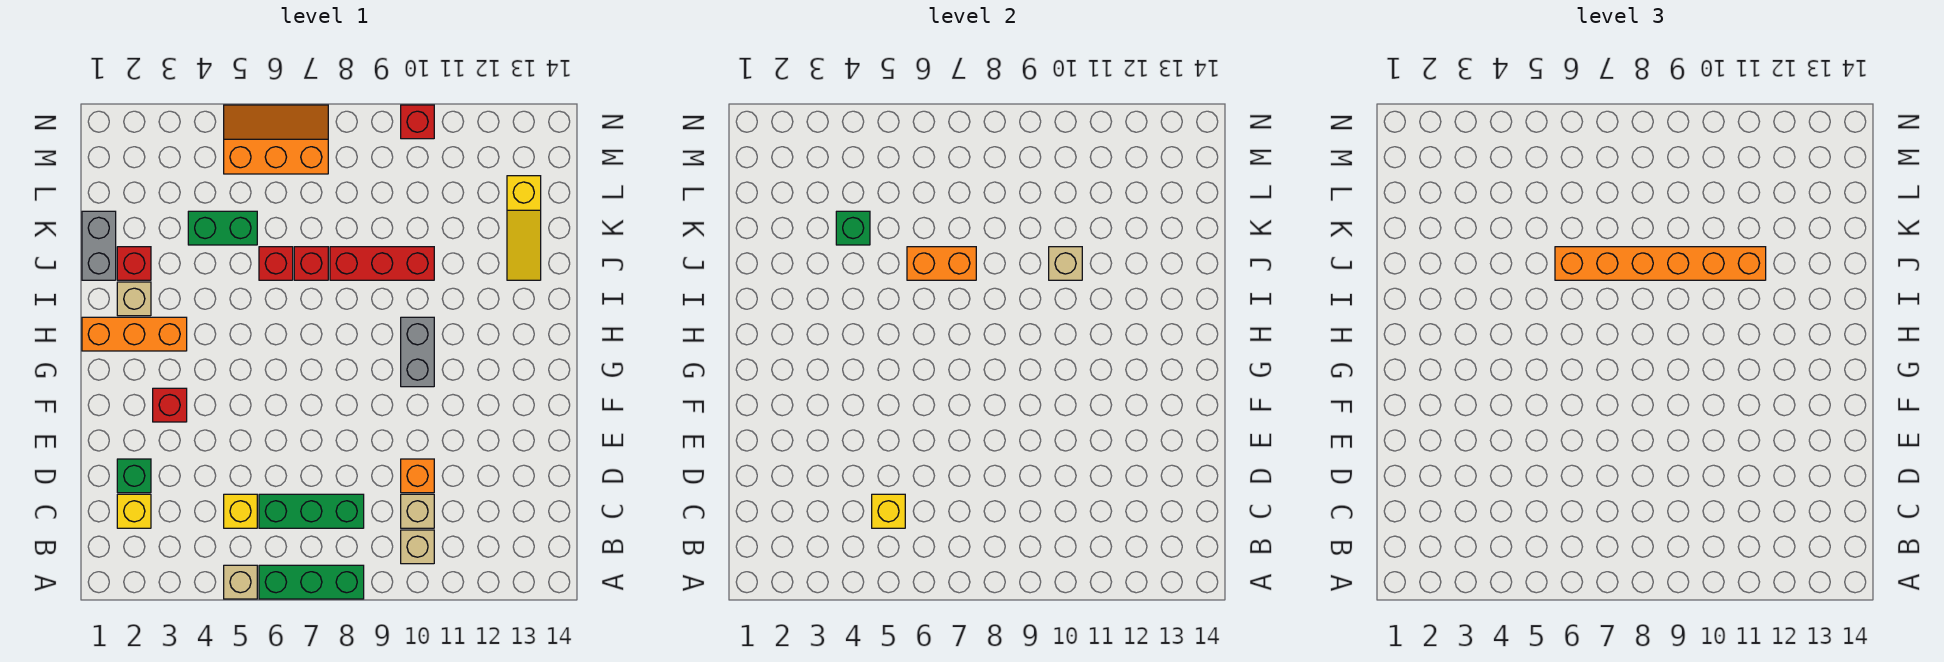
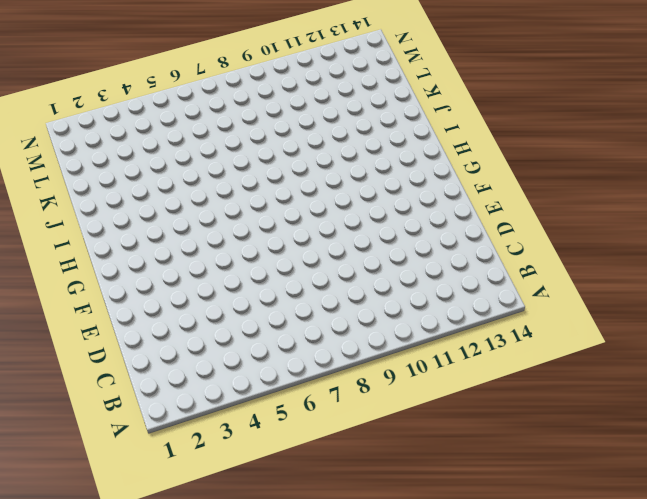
none -> tan 1x1 brick [224,565,257,599]
none -> green 1x3 brick [259,565,364,599]
none -> tan 1x1 brick [401,530,434,564]

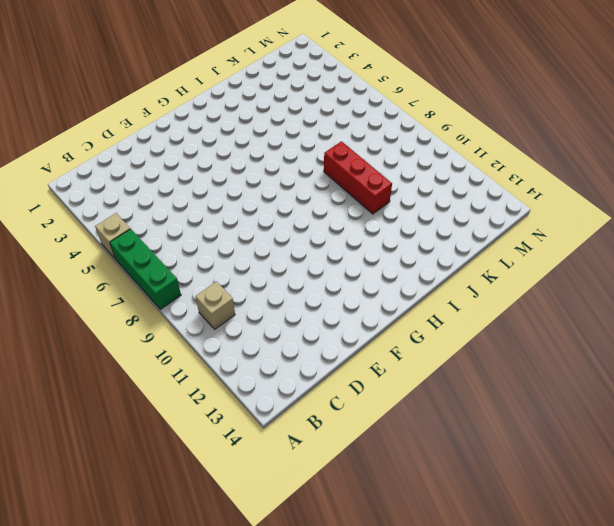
none -> yellow 1x1 brick [117,494,151,528]
none -> yellow 1x1 brick [224,494,257,528]
none -> green 1x3 brick [259,494,364,528]

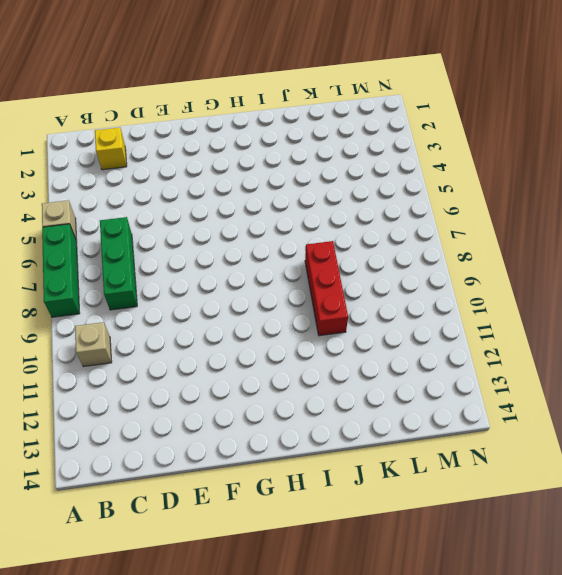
none -> yellow 1x1 brick [224,494,257,528]
none -> tan 1x1 brick [401,494,434,528]
none -> green 1x1 brick [117,459,151,493]

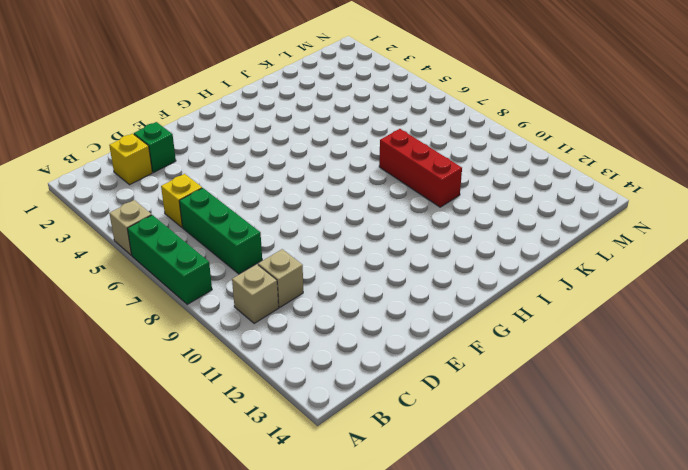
none -> orange 1x1 brick [401,459,434,493]
none -> red 1x1 brick [153,388,187,422]
none -> grey 1x2 brick [401,317,434,387]

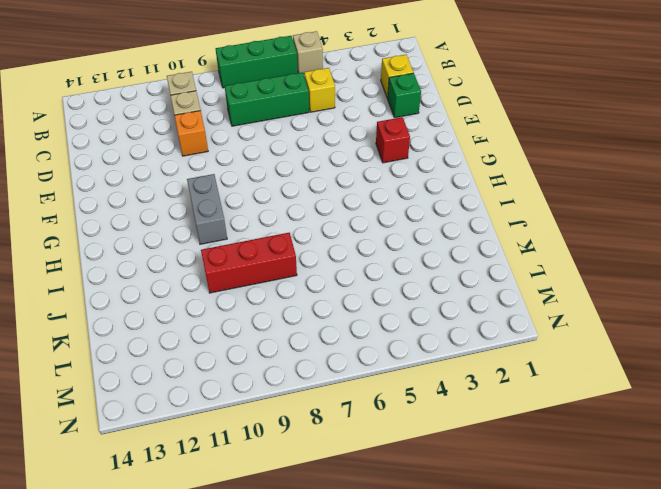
none -> orange 1x3 brick [82,317,187,351]
none -> tan 1x1 brick [117,282,151,316]
none -> grey 1x2 brick [82,211,116,280]

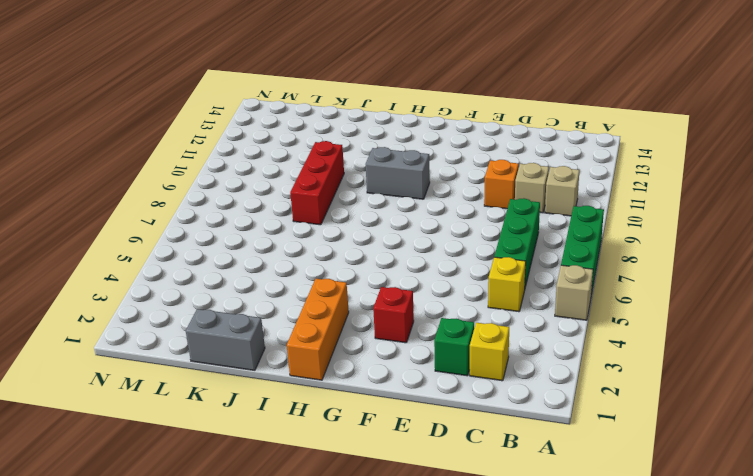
none -> tan 1x1 brick [117,282,151,316]
none -> red 1x1 brick [117,247,151,280]
none -> red 1x1 brick [259,247,293,280]

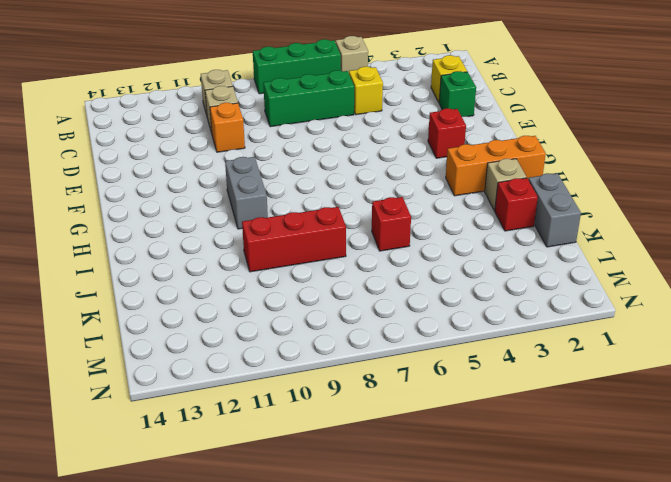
none -> red 1x1 brick [294,247,328,280]
none -> yellow 1x3 slope [507,176,541,280]
none -> green 1x2 brick [188,211,257,245]

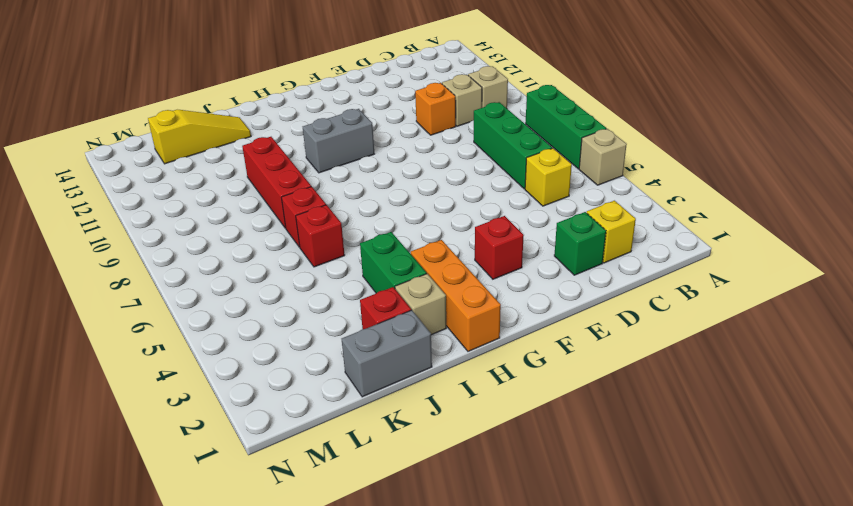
green 1x2 brick [360,232,427,293] -> green 1x2 brick moved to [188,211,257,245]
none -> orange 2x3 slope [224,105,328,174]
none -> red 1x1 brick [401,105,434,139]
none -> yellow 1x1 brick [872,494,905,528]

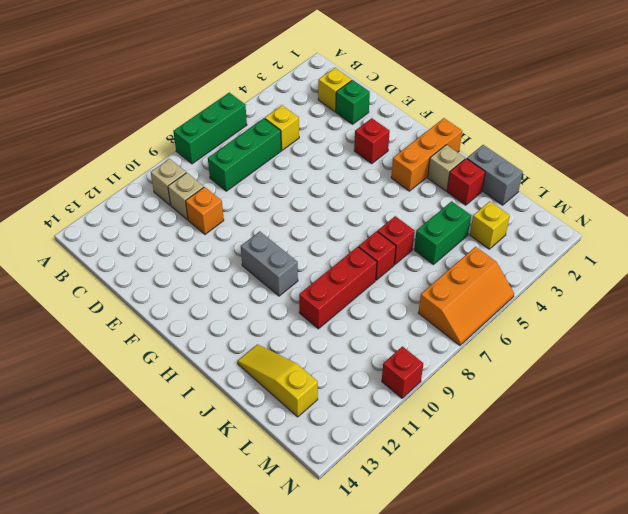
yellow 1x1 brick [470,201,510,249] -> yellow 1x1 brick moved to [872,494,905,528]
none -> tan 1x1 brick [224,565,257,599]
none -> orange 1x2 brick [907,247,976,280]
none -> tan 1x1 brick [1049,247,1082,280]

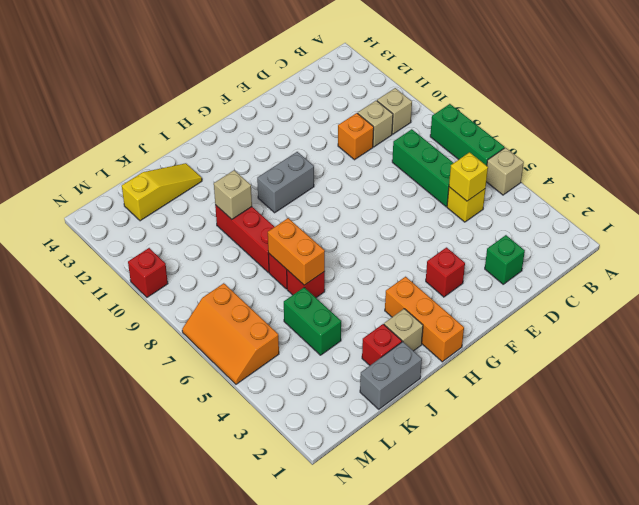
none -> yellow 1x1 brick [117,494,151,528]
none -> green 1x1 brick [836,211,870,245]
none -> orange 1x6 brick [1555,247,1766,280]

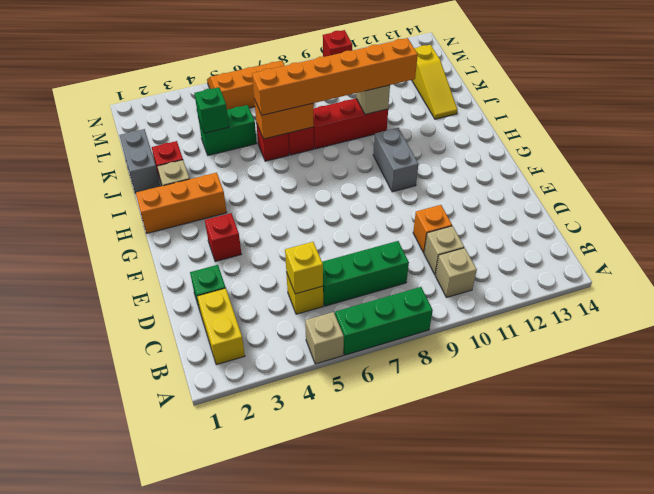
yellow 1x2 brick [197,288,245,365] -> yellow 1x1 brick [117,494,151,528]

